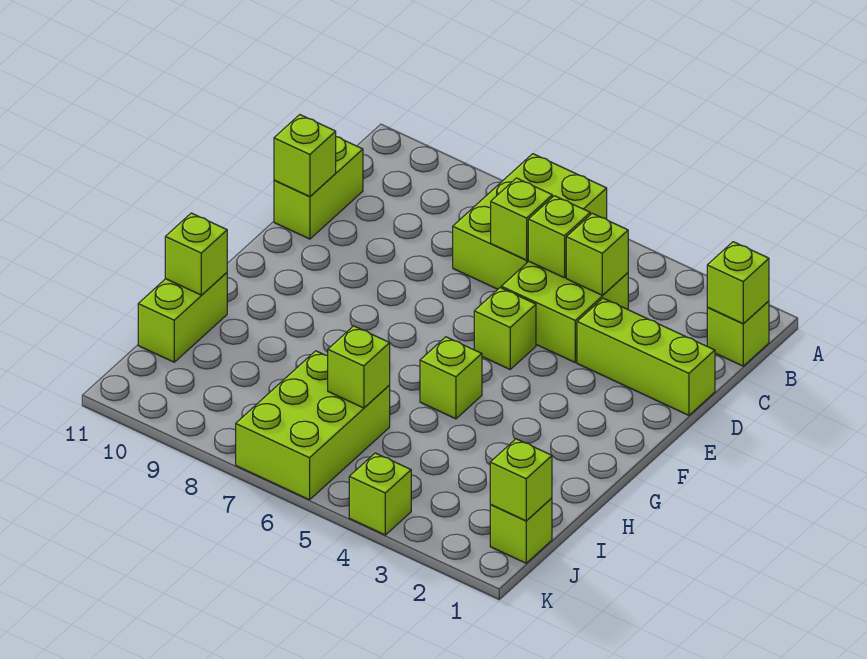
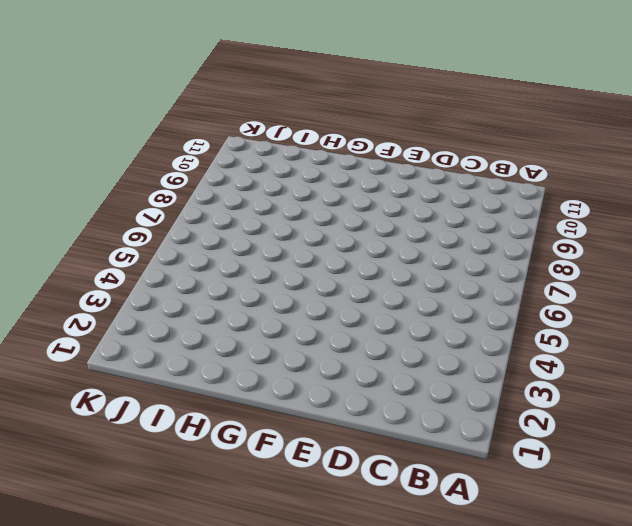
none -> lime 2x3 brick [453,154,607,289]
none -> lime 1x1 brick [707,301,769,366]
none -> lime 2x2 brick [501,262,628,362]

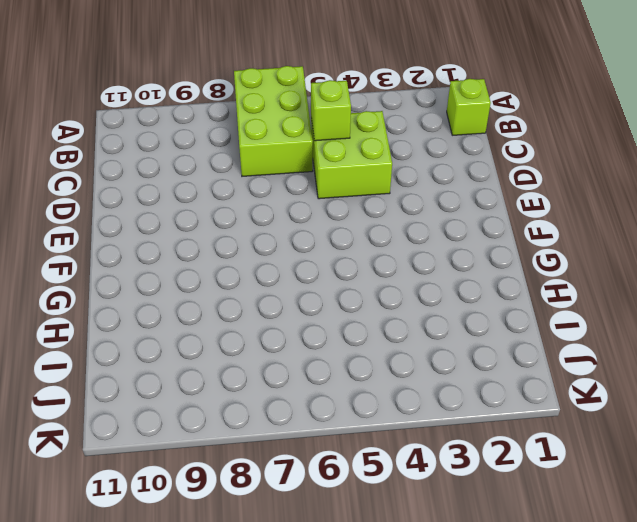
none -> lime 1x2 brick [274,137,363,239]
none -> lime 1x3 brick [577,298,715,415]
none -> lime 1x1 brick [474,288,536,369]

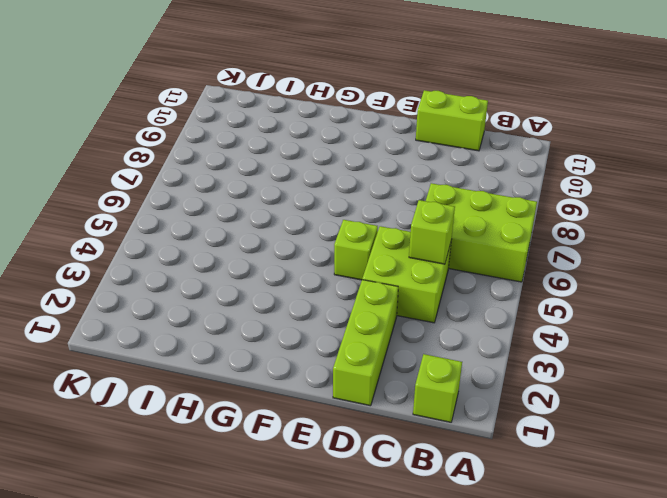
none -> lime 1x1 brick [420,337,482,419]
none -> lime 1x2 brick [138,273,227,362]
none -> lime 2x3 brick [236,351,390,500]

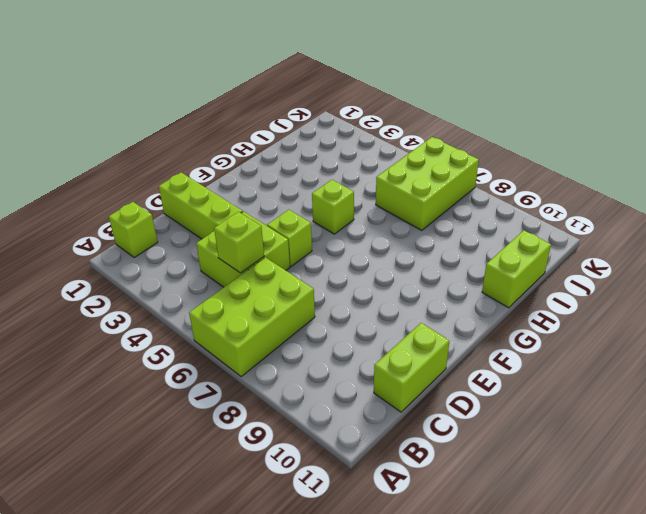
none -> lime 1x1 brick [490,498,552,563]
none -> lime 1x1 brick [349,453,411,535]
none -> lime 1x1 brick [707,242,769,324]

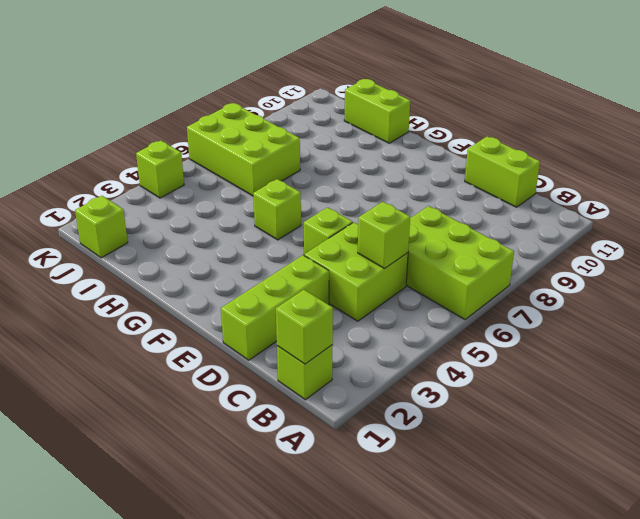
none -> lime 1x1 brick [566,213,628,295]
none -> lime 1x1 brick [491,178,552,260]
none -> lime 1x1 brick [274,115,336,197]

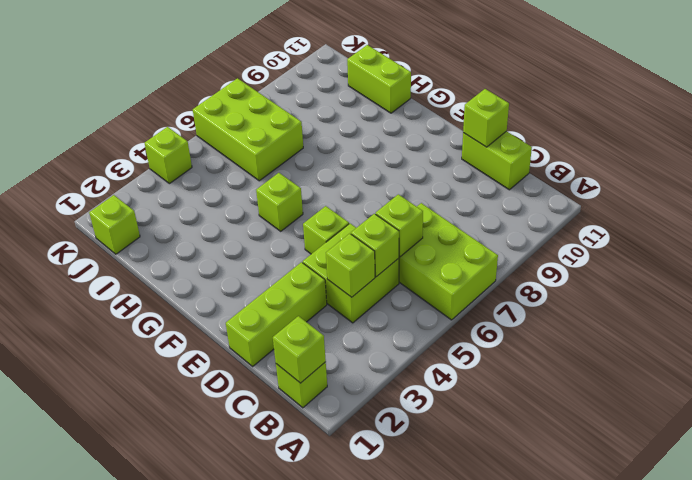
none -> lime 1x1 brick [165,213,227,295]
none -> lime 1x1 brick [328,326,390,408]
none -> lime 1x1 brick [490,439,552,521]

